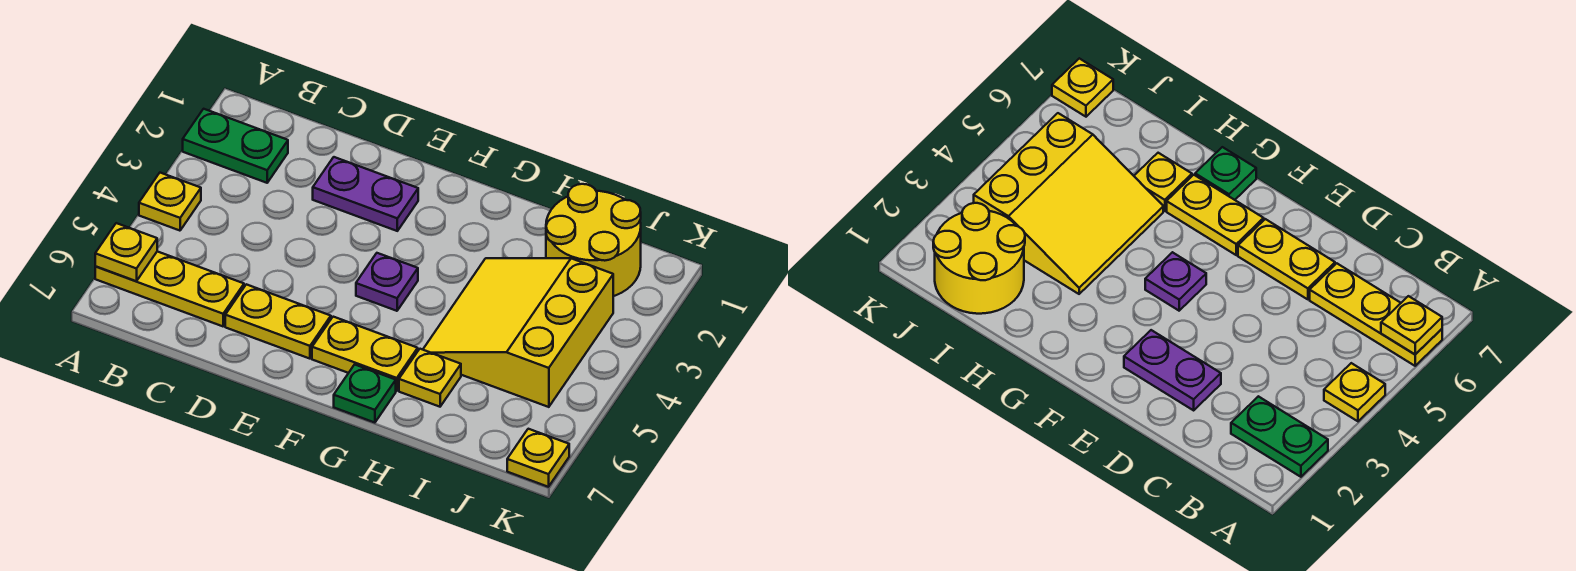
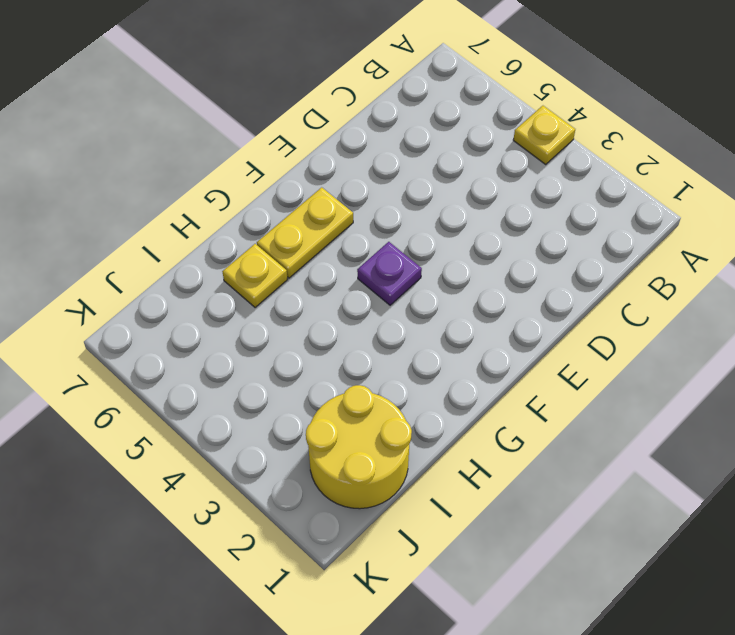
none -> green 1x2 plate [183,109,288,183]
none -> yellow 1x3 plate [95,251,244,326]
none -> purple 1x2 plate [313,157,418,231]

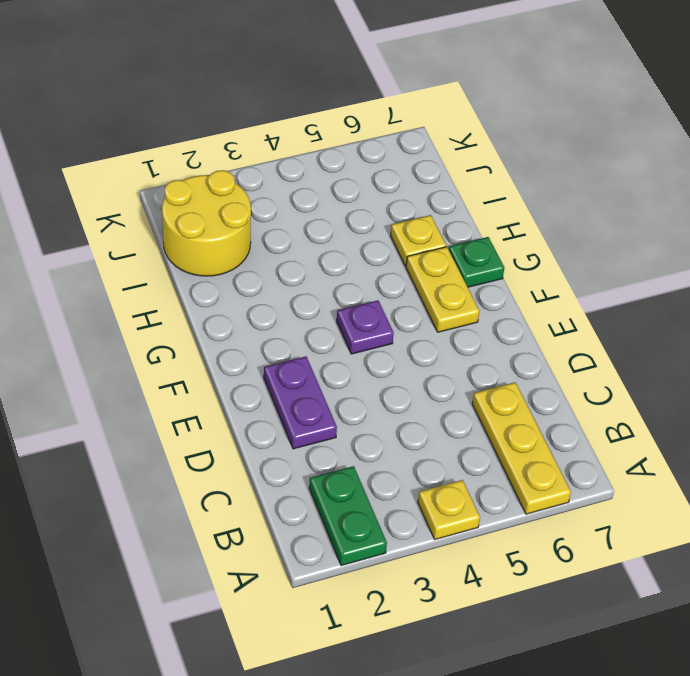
none -> yellow 1x2 plate [225,284,331,359]
none -> yellow 3x3 slope [423,258,613,407]
none -> yellow 1x1 plate [507,429,569,487]

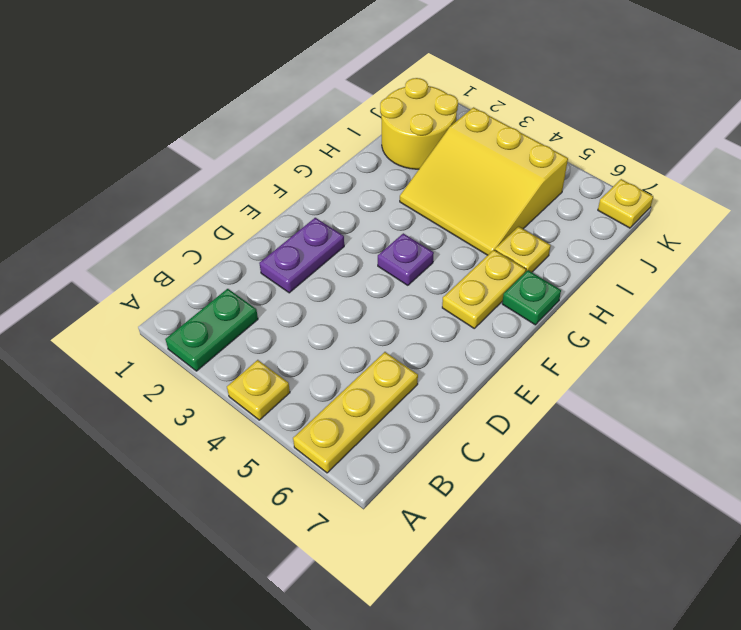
none -> yellow 1x2 plate [225,284,331,359]
none -> yellow 1x1 plate [95,223,157,281]

